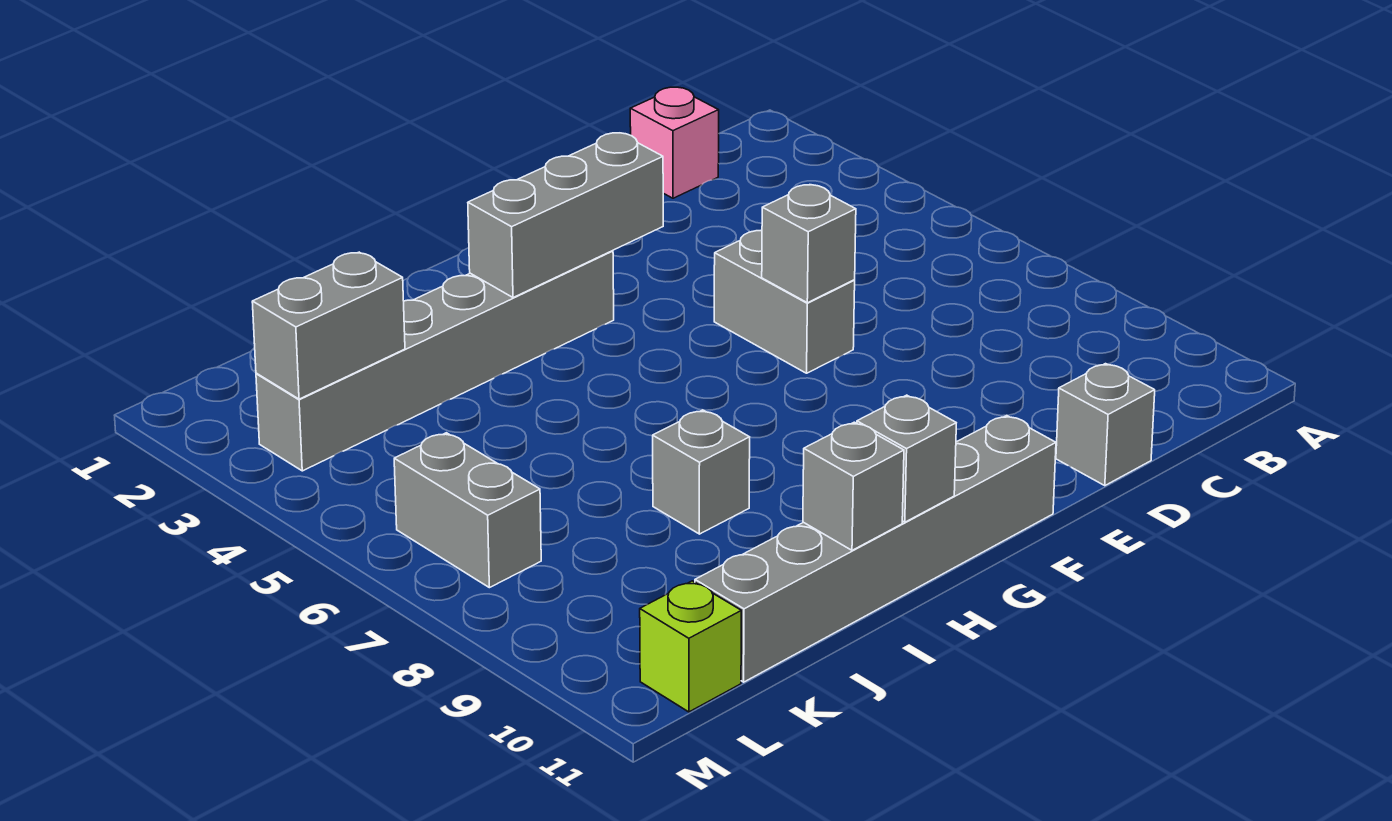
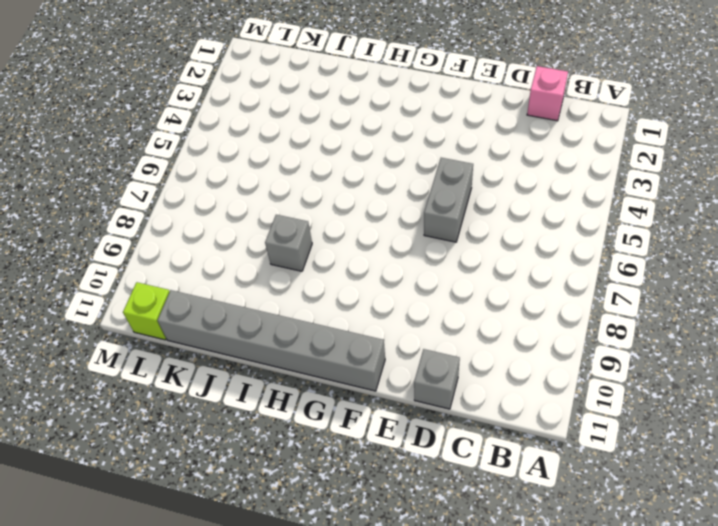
none -> grey 1x6 brick [256,251,614,471]
none -> grey 1x2 brick [394,433,541,588]
none -> grey 1x1 brick [762,185,856,303]

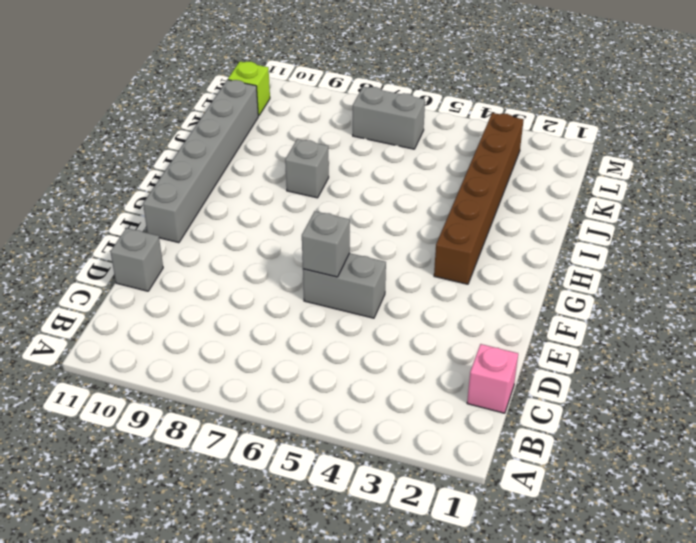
brown 1x6 brick [434,113,524,284] -> grey 1x6 brick [256,251,614,471]
none -> grey 1x3 brick [468,133,663,298]
none -> grey 1x1 brick [857,395,956,522]
none -> grey 1x1 brick [803,422,904,550]

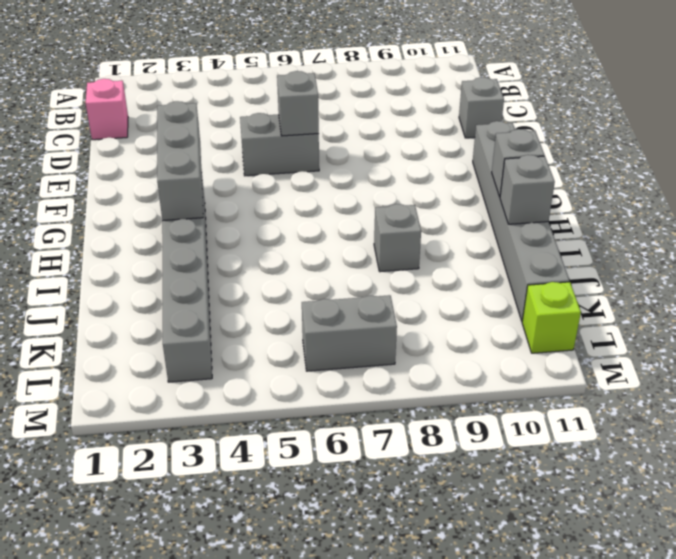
none -> grey 1x2 brick [252,252,405,399]

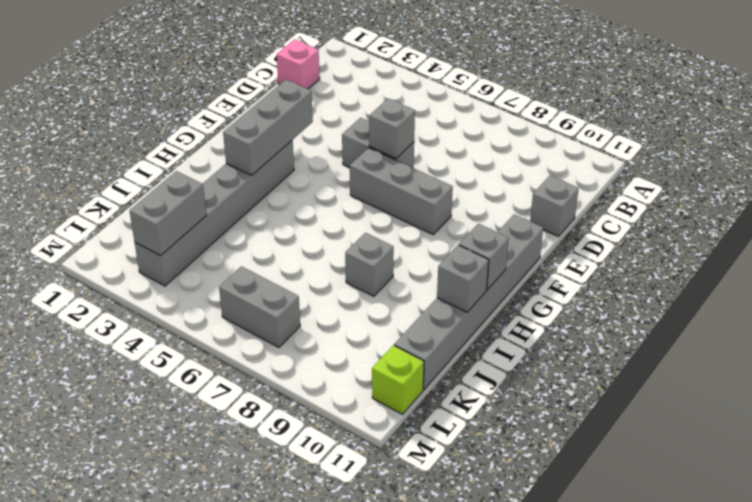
grey 1x3 brick [350,148,453,234] -> none

